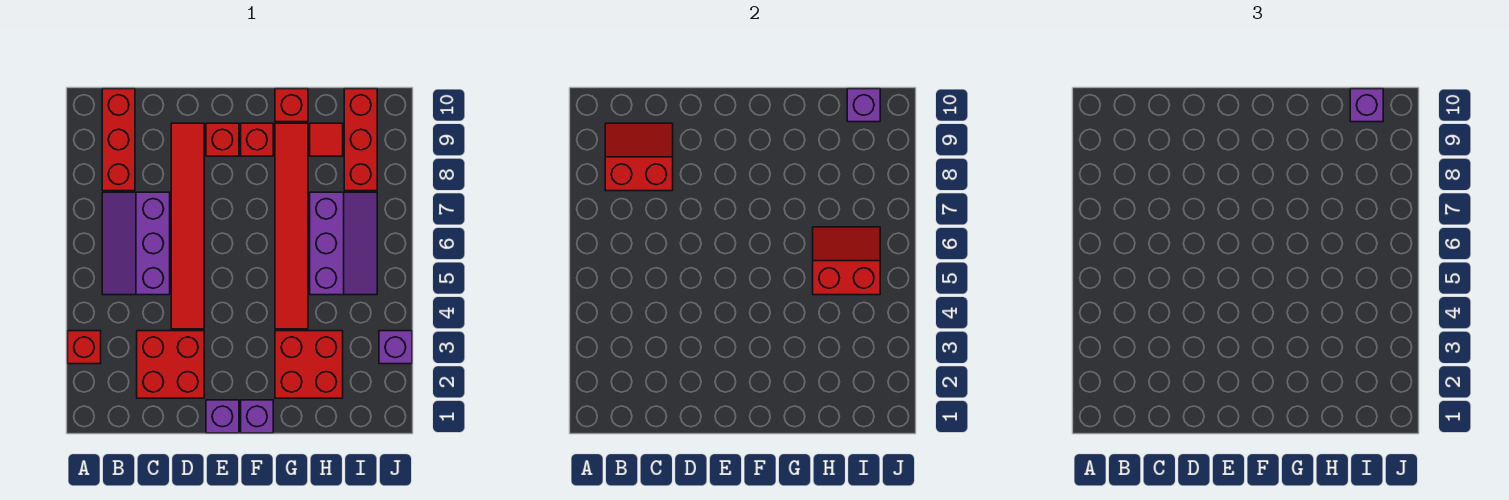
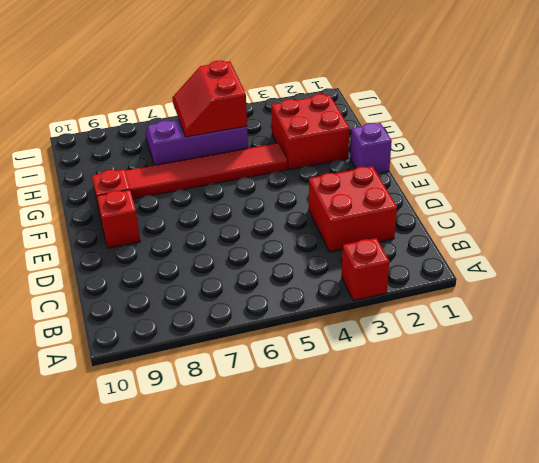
none -> purple 2x3 slope [102,192,170,295]
none -> red 1x3 brick [102,89,135,191]
none -> red 1x6 tile [171,123,204,329]

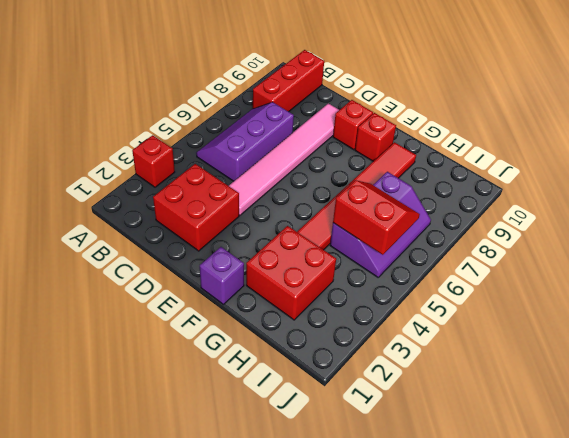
pink 1x6 tile [229,103,339,215] -> red 1x6 tile [171,123,204,329]
none -> purple 1x1 brick [206,400,239,433]
none -> red 1x1 brick [275,89,308,122]
none -> red 1x1 tile [310,123,343,156]

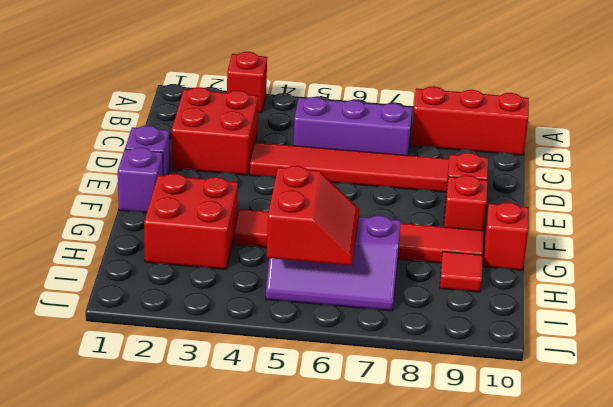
none -> red 1x3 brick [344,89,377,191]
none -> purple 1x1 brick [379,331,412,364]
none -> red 2x2 slope [605,123,673,191]

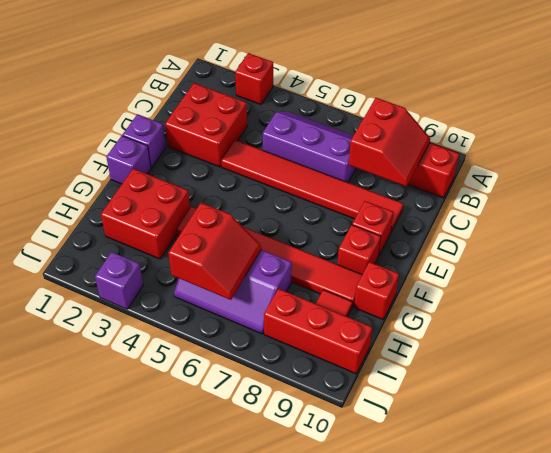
none -> purple 1x1 brick [847,89,880,122]
none -> purple 1x1 brick [1350,89,1383,122]

